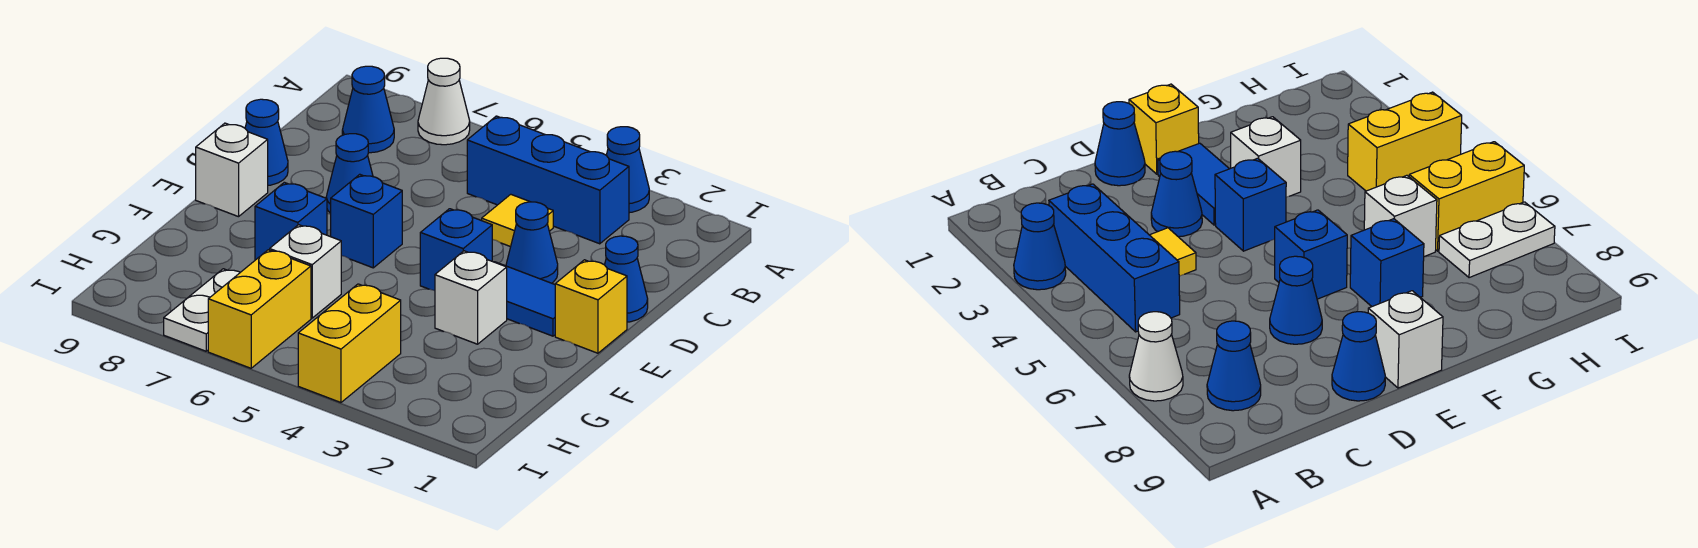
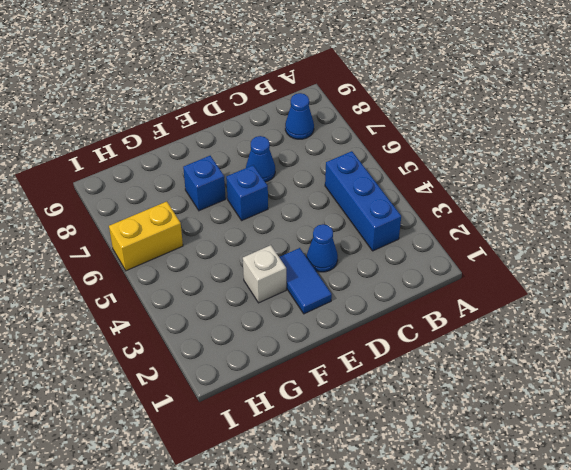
none -> blue 1x1 cone [606,127,649,213]
none -> white 1x1 cone [418,58,470,145]
none -> yellow 1x1 tile [482,194,553,247]

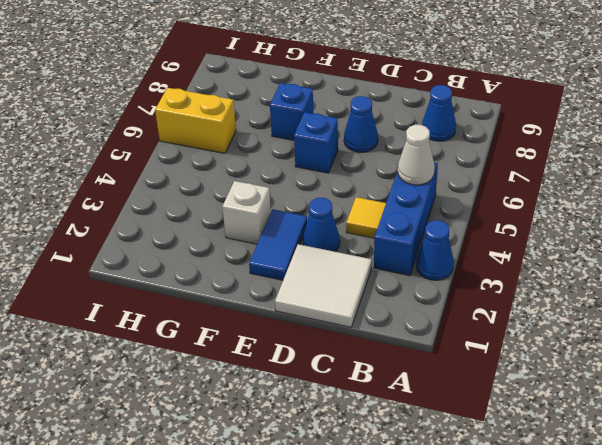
white 1x1 cone [398,125,435,185] -> white 1x1 cone moved to [418,58,470,145]
white 2x2 tile [275,244,372,327] -> blue 1x1 cone [605,236,648,322]
none -> blue 1x1 cone [245,99,288,185]
none -> yellow 1x1 brick [555,260,627,353]
none -> blue 1x1 brick [420,209,492,291]

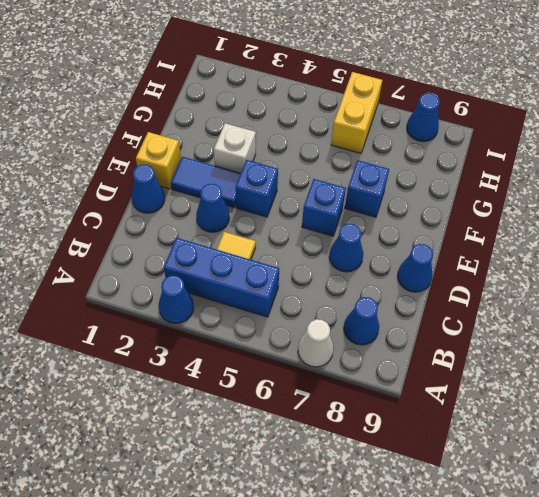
blue 1x1 cone [407,93,439,142] -> none
none -> white 1x1 brick [196,123,268,217]
none -> white 1x1 brick [270,225,341,318]
none -> yellow 1x2 brick [298,284,401,403]

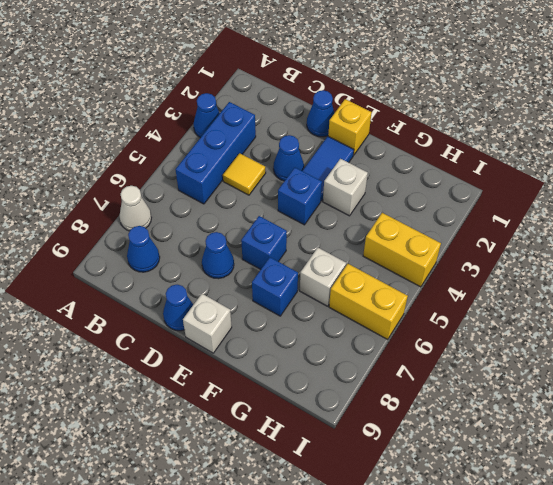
none -> white 1x2 plate [164,269,240,351]

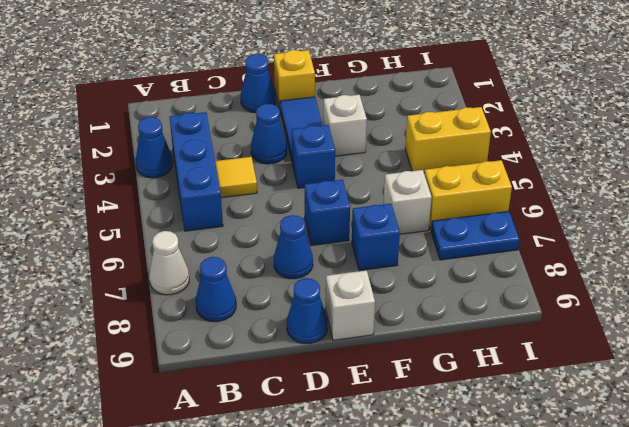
blue 1x2 plate [431,211,519,260] -> white 1x2 plate [164,269,240,351]

